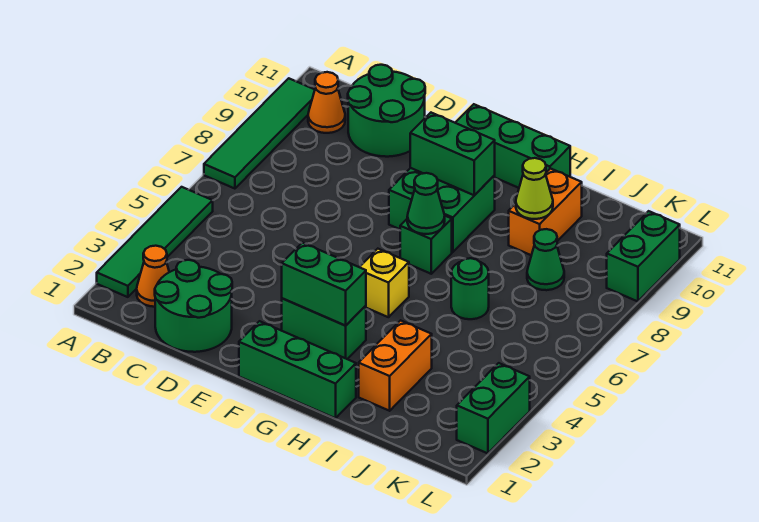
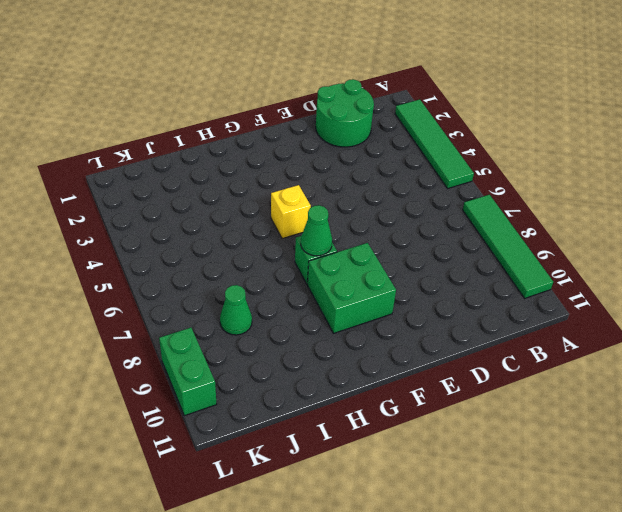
none -> orange 1x1 cone [137,246,169,307]
none -> orange 1x1 cone [308,72,345,133]
none -> green 2x2 round brick [348,65,425,157]

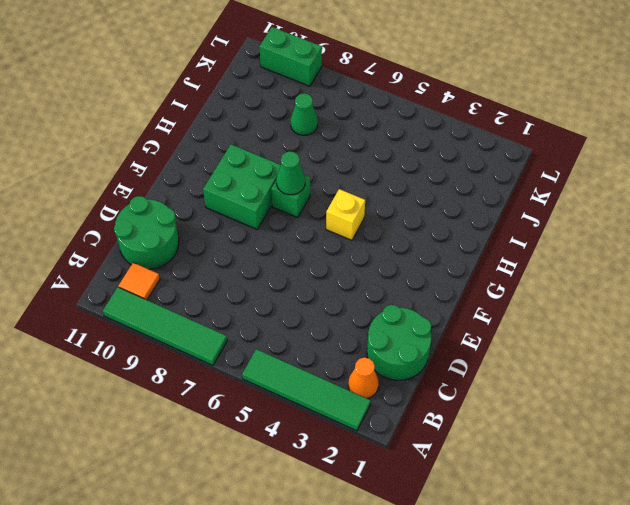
orange 1x1 tile [119,263,160,300] -> orange 1x1 cone [308,72,345,133]
none -> green 1x3 brick [239,321,356,418]
none -> green 1x2 brick [282,298,366,359]
none -> green 1x3 brick [455,104,570,188]

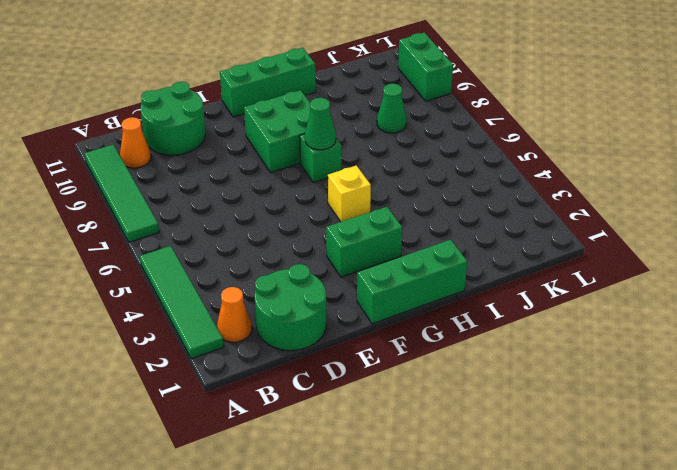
none -> orange 1x2 brick [359,320,432,411]
none -> green 1x1 round brick [451,258,489,319]
none -> orange 1x2 brick [509,169,582,255]

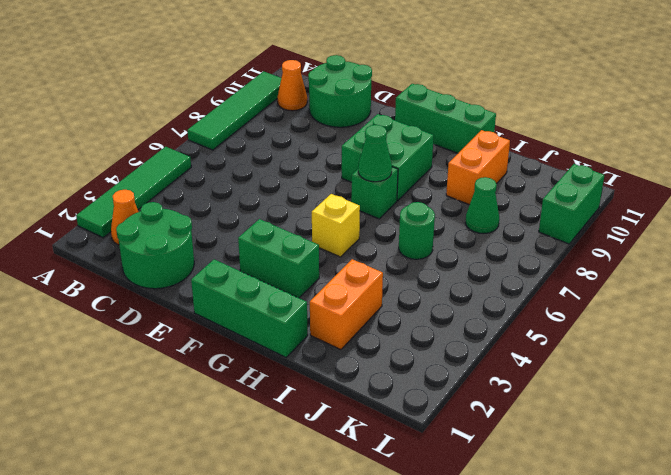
none -> green 1x2 brick [457,363,530,453]
none -> green 1x2 brick [282,243,366,325]
none -> green 1x2 brick [410,113,495,195]

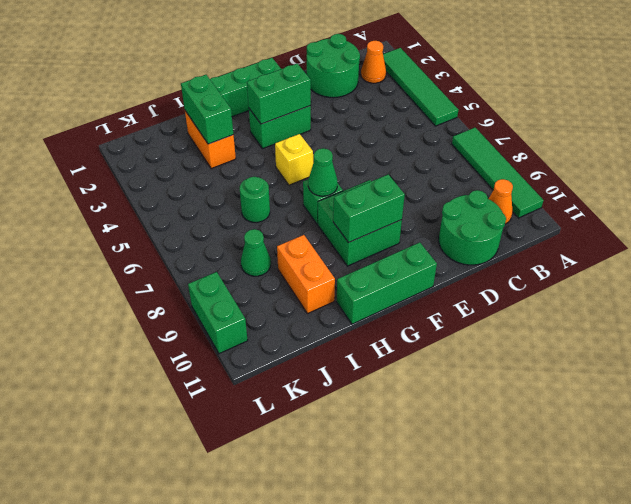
green 1x2 brick [181,75,233,144] -> green 1x2 brick moved to [457,363,530,453]
none -> lime 1x1 cone [516,158,553,219]

